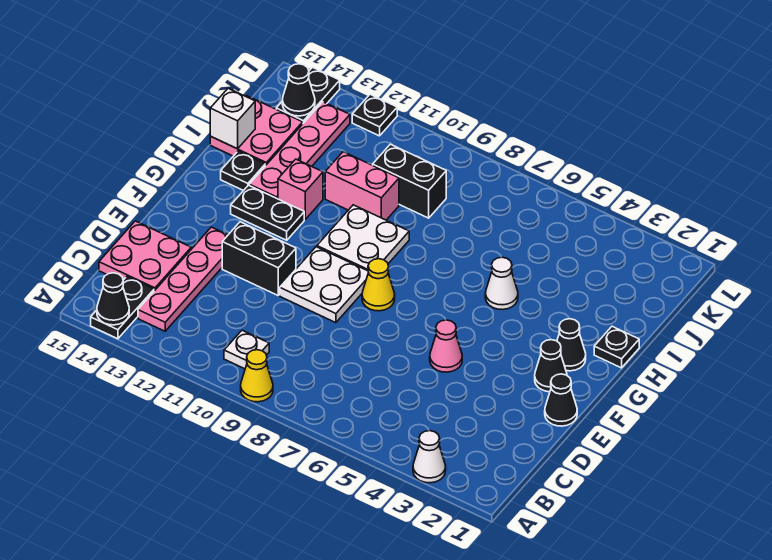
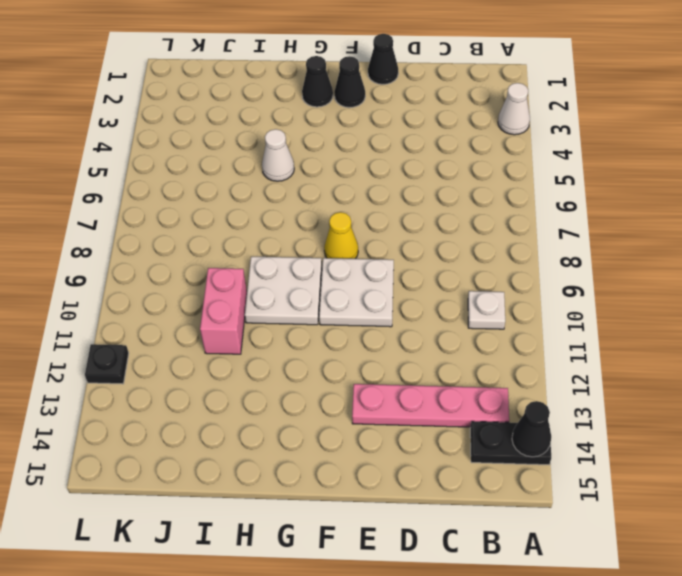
none -> yellow 1x1 cone [241,350,273,402]
none -> pink 2x2 plate [99,221,191,291]
none -> pink 1x1 cone [430,320,462,372]

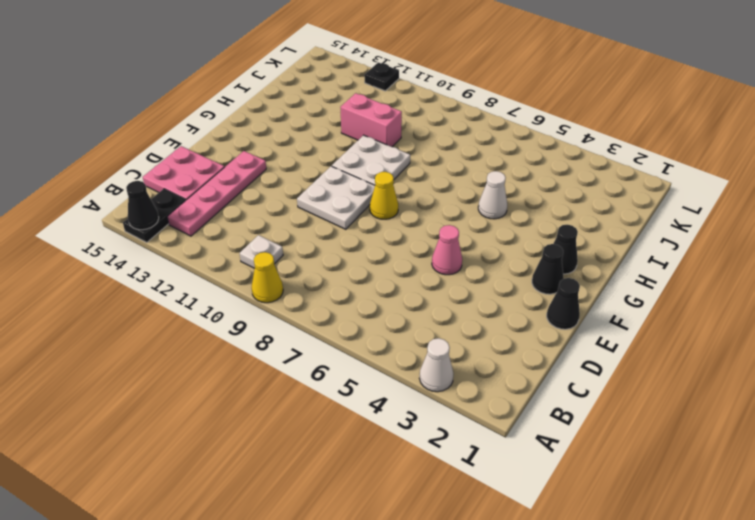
none -> black 1x2 brick [222,222,296,295]
none -> black 1x2 plate [231,185,304,240]
none -> black 1x1 plate [594,326,639,368]

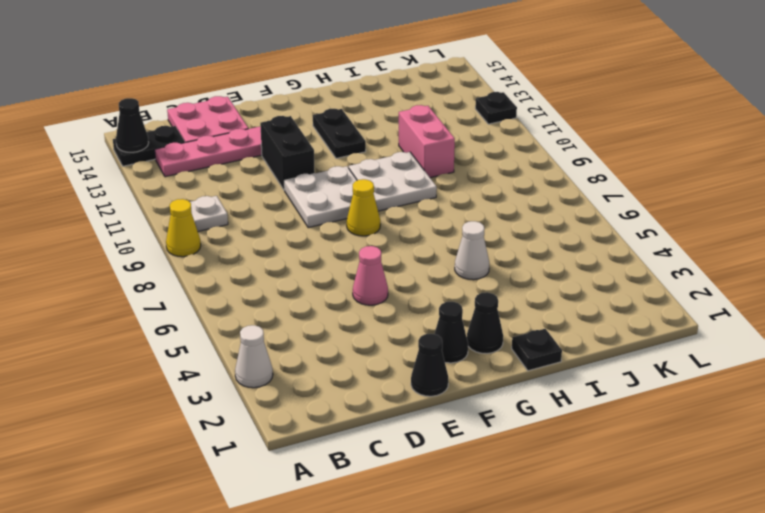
none -> pink 1x1 brick [278,159,323,219]
none -> pink 1x4 plate [249,102,350,199]
none -> black 1x1 plate [221,151,266,191]

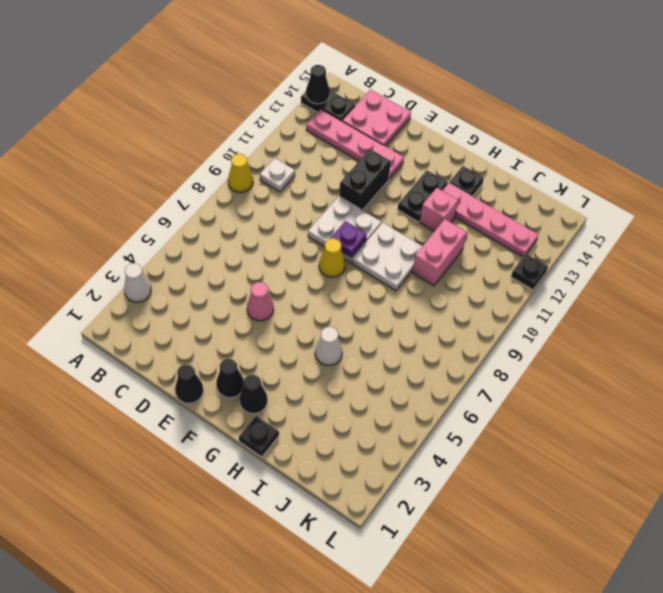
purple 1x1 plate [330,221,367,257] -> none
none -> pink 2x2 plate [210,96,303,165]
none -> black 1x2 brick [373,144,446,218]
none -> black 1x2 plate [276,67,340,123]

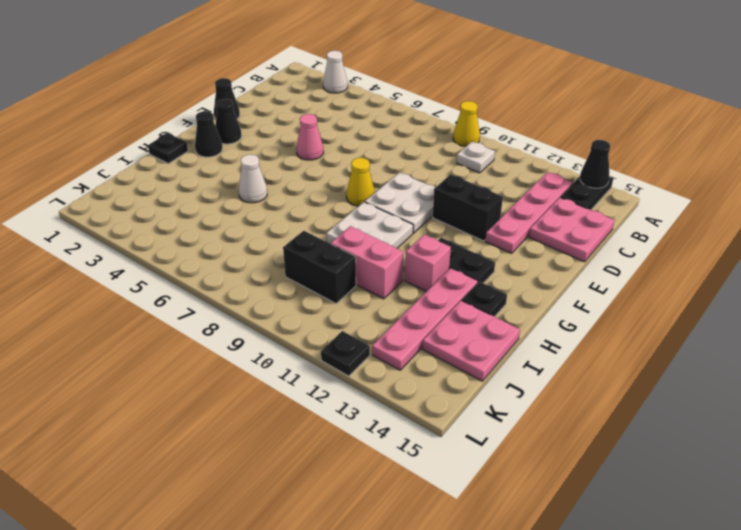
none -> black 1x2 plate [276,67,340,123]
none -> white 1x1 brick [210,88,255,149]
none -> black 1x1 cone [282,64,315,116]

